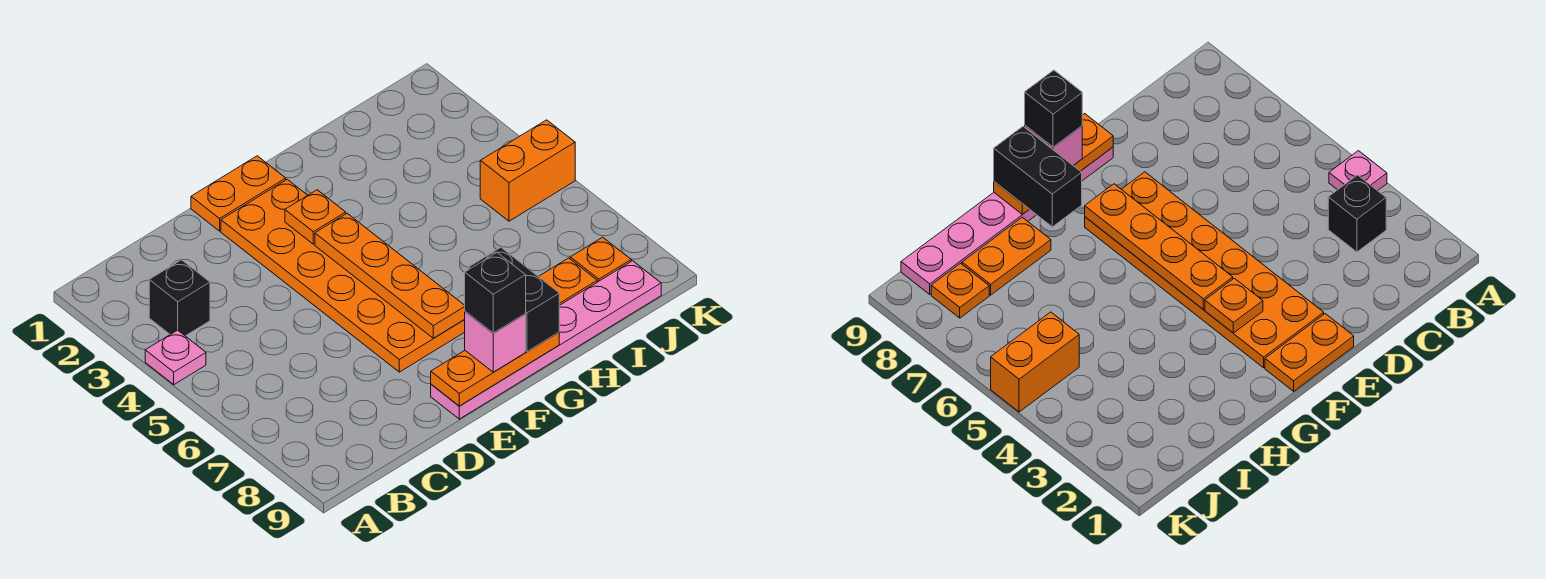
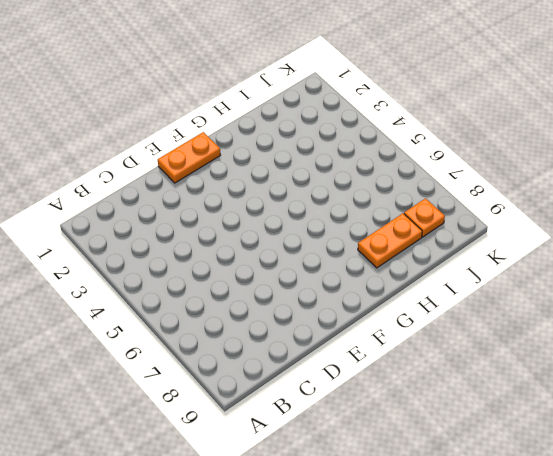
none -> pink 1x1 plate [145,330,206,385]
none -> black 1x1 brick [149,260,210,336]
none -> orange 2x6 plate [221,179,465,372]

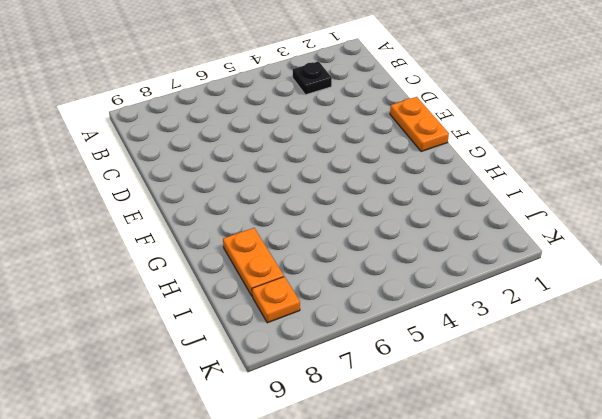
black 1x1 plate [293,61,332,95] -> black 1x1 brick [149,260,210,336]
none -> pink 1x1 plate [145,330,206,385]
none -> orange 2x6 plate [221,179,465,372]
none -> pink 1x6 plate [431,261,661,419]

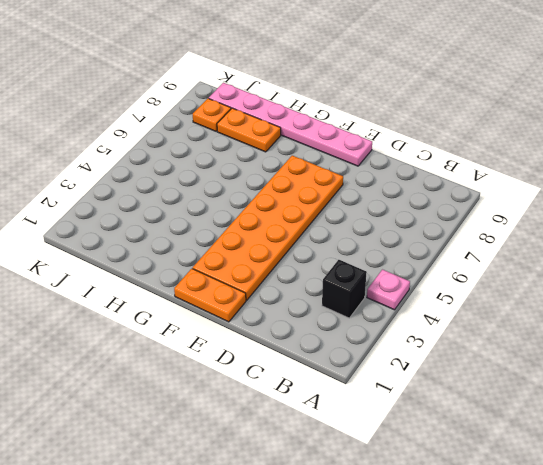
none -> orange 1x2 brick [480,120,575,221]
none -> orange 1x3 plate [431,332,559,406]
none -> orange 1x1 plate [285,190,346,244]

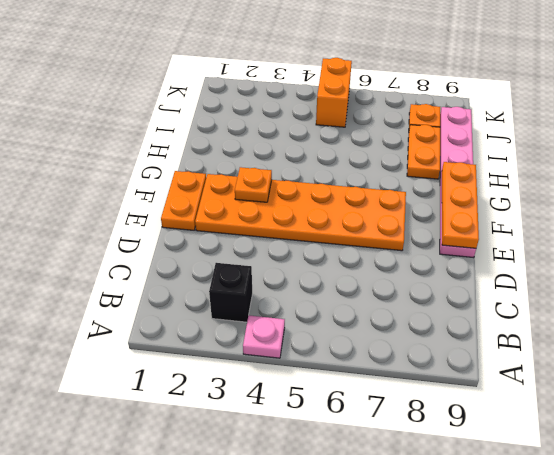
none -> orange 1x4 plate [315,213,465,338]
none -> pink 1x1 brick [464,311,526,372]
none -> black 1x2 brick [469,248,559,352]

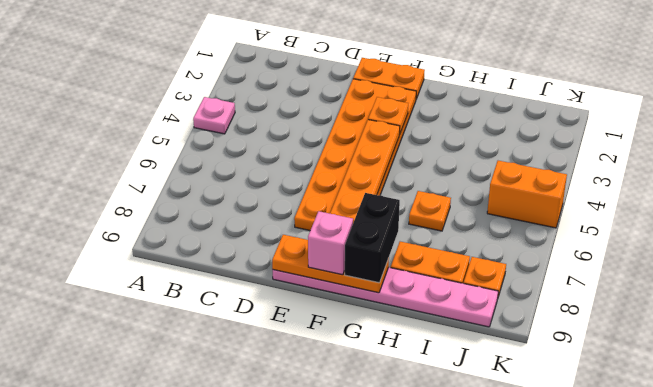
orange 1x1 plate [409,191,451,231] -> none
none -> black 1x1 brick [149,260,210,336]
none -> black 1x1 brick [465,253,526,333]

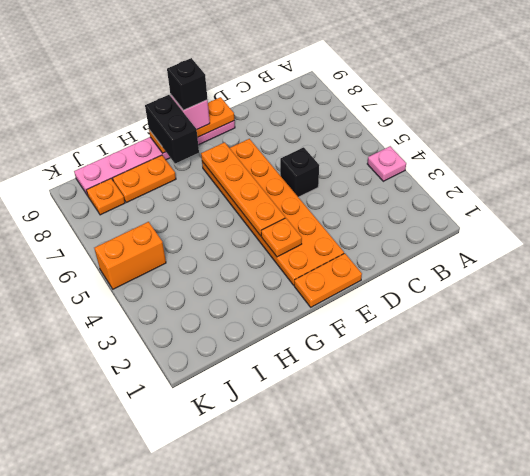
black 1x1 brick [280,147,319,197] -> black 1x1 brick moved to [149,260,210,336]

